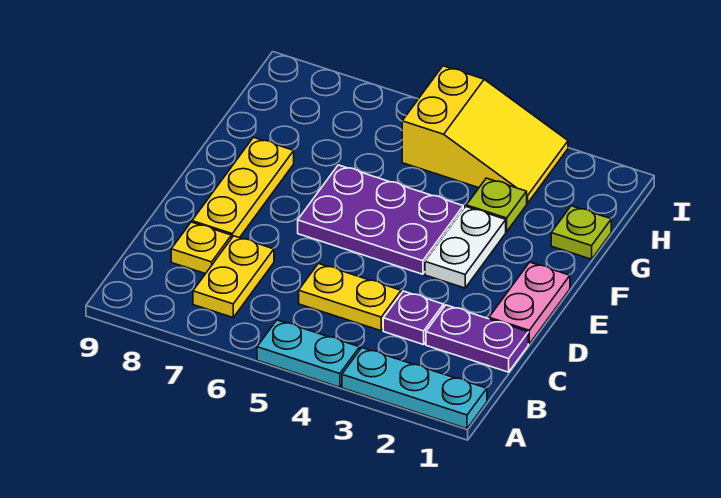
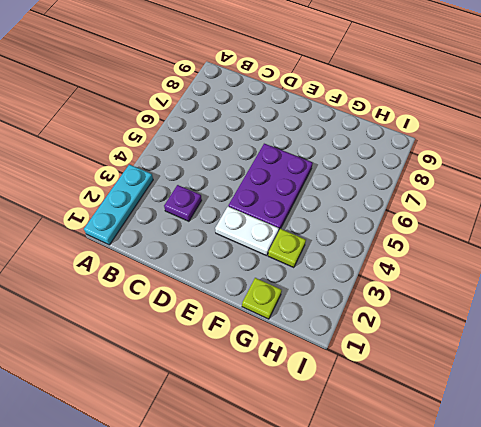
none -> cyan 1x2 plate [257,320,360,387]
none -> yellow 1x2 plate [193,236,274,317]
none -> purple 1x2 plate [426,305,528,372]

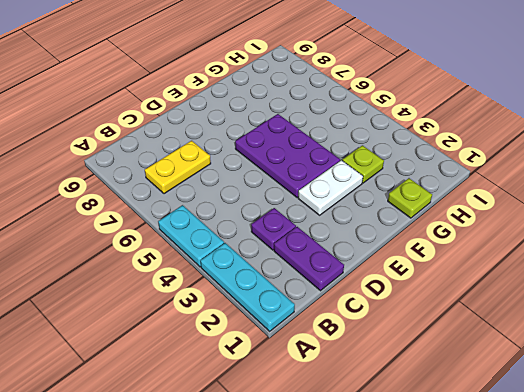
none -> yellow 1x2 plate [299,264,401,331]
none -> yellow 1x1 plate [171,222,231,274]
none -> pink 1x2 plate [489,262,570,344]

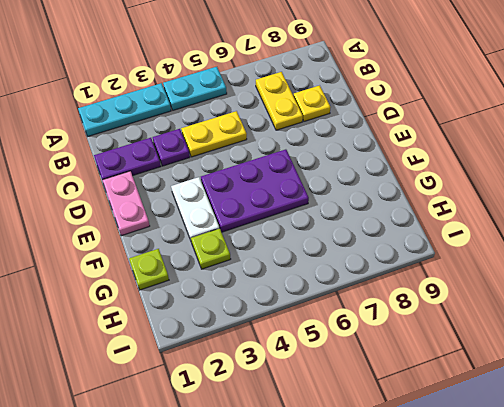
none -> yellow 1x3 plate [192,137,294,238]
none -> yellow 2x3 slope [402,66,568,203]

